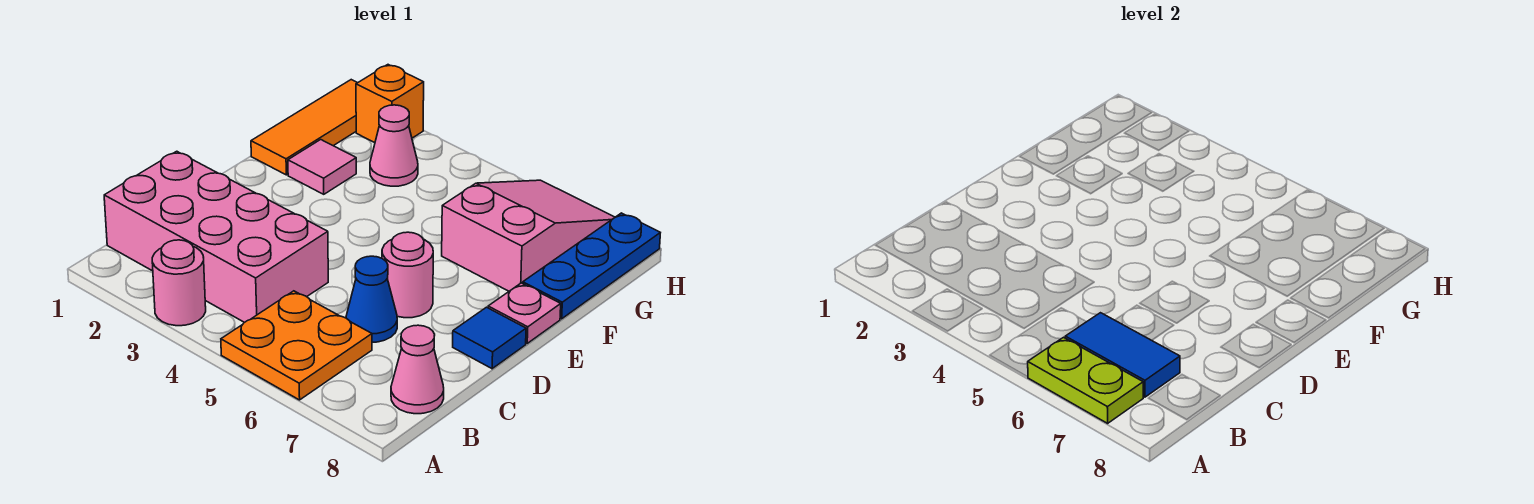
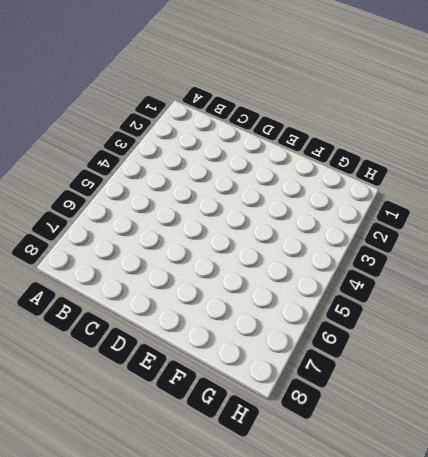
none -> pink 1x1 round brick [152,240,206,326]
none -> orange 2x2 plate [221,291,372,400]
none -> pink 2x4 brick [104,151,328,322]

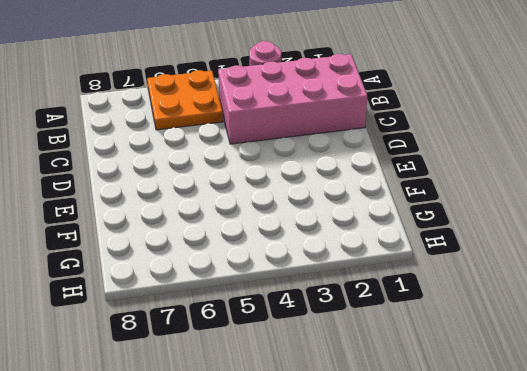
none -> pink 1x1 cone [391,325,444,414]
none -> blue 1x1 cone [346,256,397,342]
none -> pink 1x1 round brick [382,232,433,318]

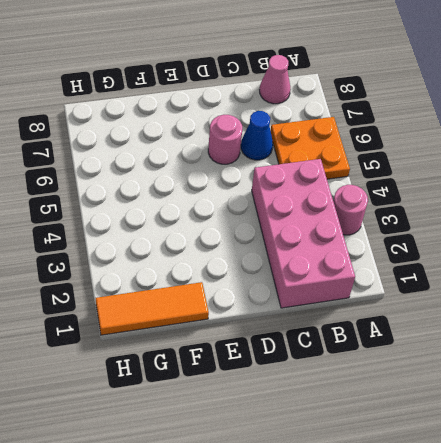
none -> blue 1x1 tile [453,307,526,369]
none -> pink 1x1 plate [488,283,561,343]
none -> pink 1x1 tile [288,140,356,194]

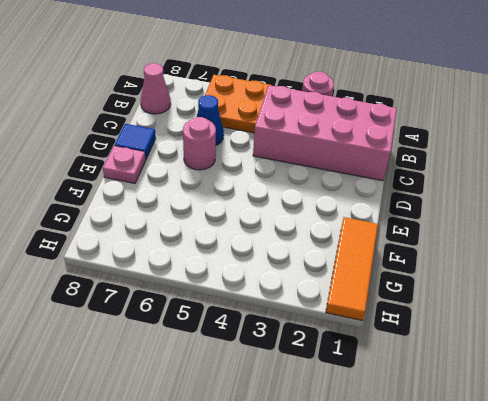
none -> pink 1x1 tile [288,140,356,194]
none -> pink 2x3 slope [442,180,615,291]
none -> blue 1x3 plate [523,213,660,319]

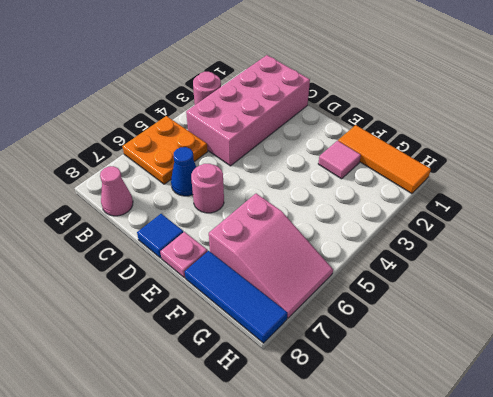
blue 1x3 tile [185,251,288,343] -> blue 1x3 plate [523,213,660,319]
none -> pink 1x1 cone [370,105,418,186]
none -> orange 1x1 brick [356,65,424,143]
none -> lime 1x2 plate [1028,337,1143,423]

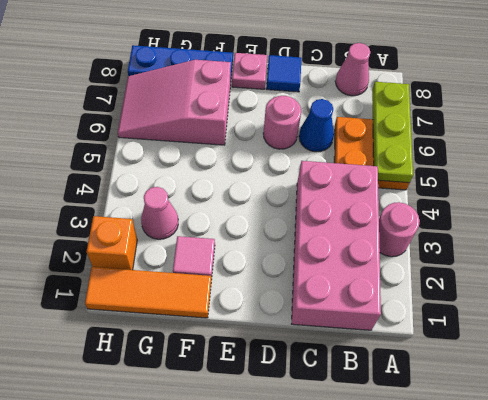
lime 1x3 plate [372,82,413,183] -> lime 1x2 plate [1028,337,1143,423]
none -> blue 1x2 tile [1065,313,1180,397]

